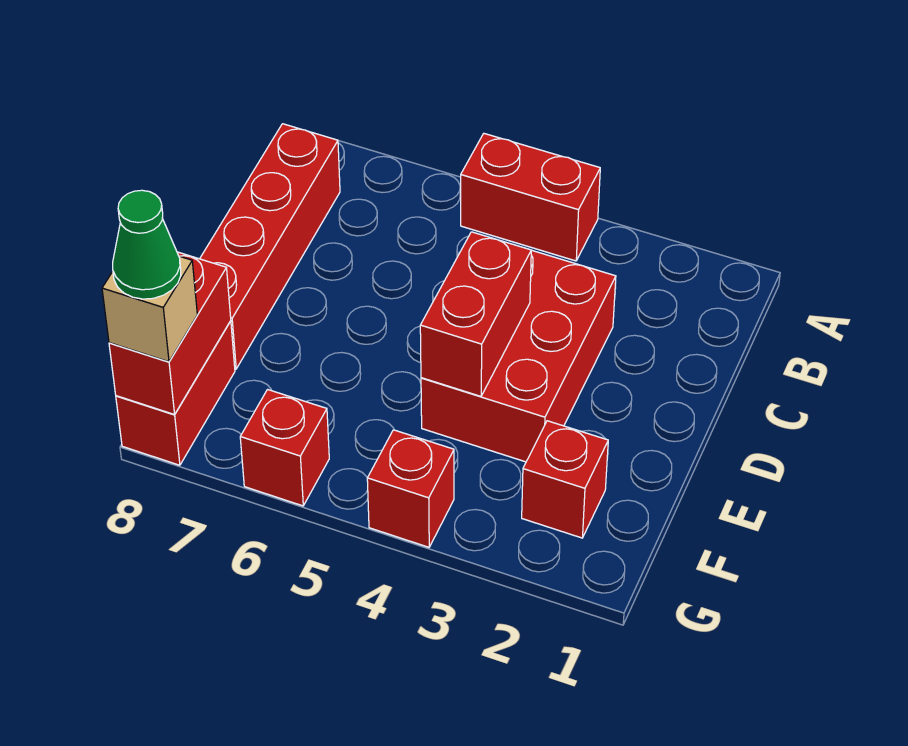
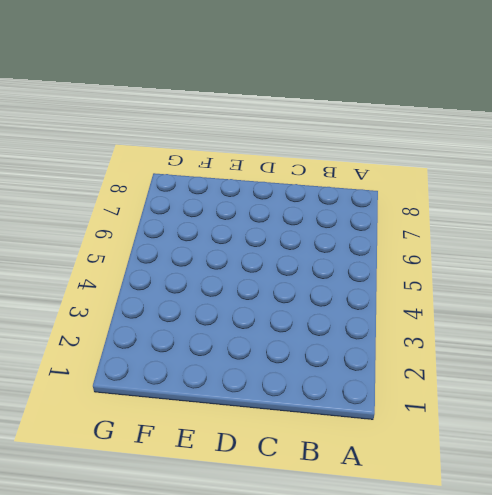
none -> red 1x2 brick [461,134,600,261]
none -> red 1x4 brick [200,124,340,369]

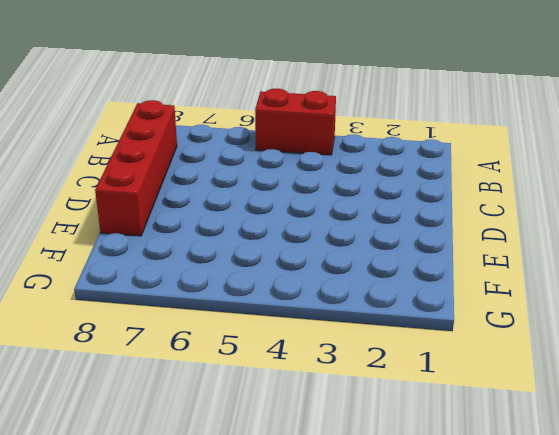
none -> red 2x3 brick [421,250,616,462]
none -> red 1x1 brick [522,421,608,538]

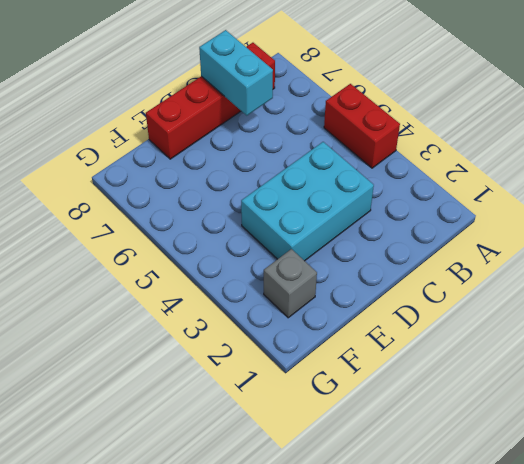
cyan 2x3 brick [241,142,374,261] -> red 2x3 brick [421,250,616,462]
cyan 1x2 brick [199,30,273,116] -> none
grey 1x1 brick [264,249,317,318] -> red 1x1 brick [522,421,608,538]
none -> red 1x2 brick [116,321,235,465]
none -> red 1x1 brick [367,430,454,547]

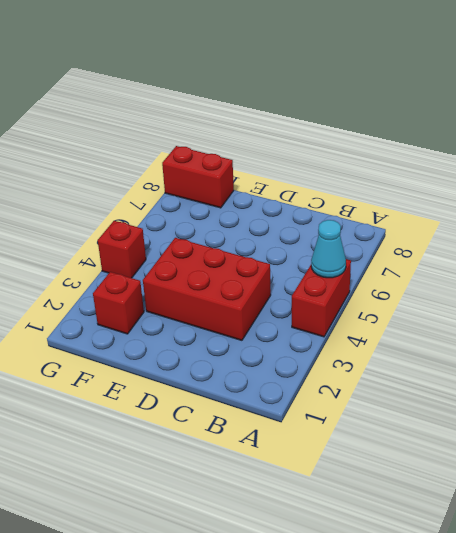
cyan 1x1 cone [311,220,346,278] -> none
none -> red 1x4 brick [200,124,340,369]
none -> red 1x1 brick [240,390,329,506]

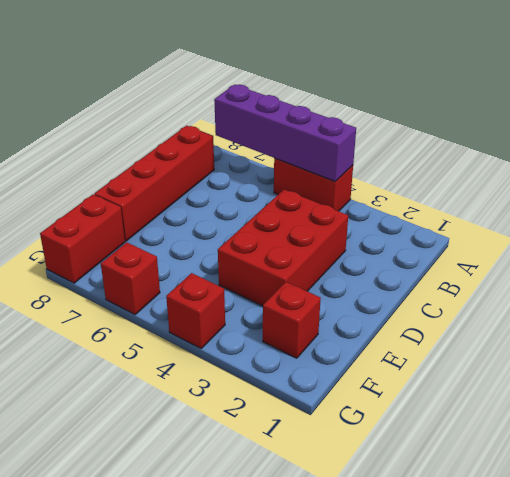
purple 1x4 brick [214,84,356,181] -> none
none -> red 1x2 brick [420,232,531,396]
none -> red 1x2 brick [109,252,231,415]

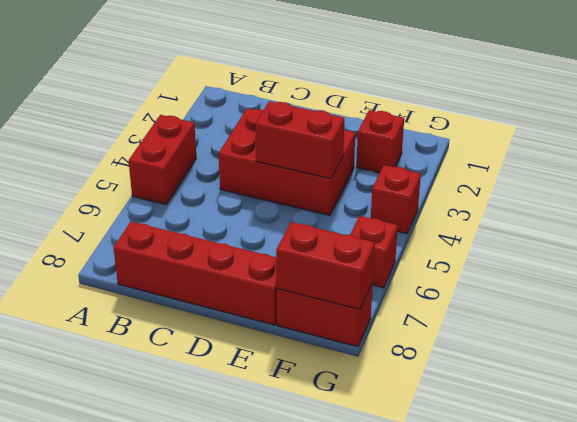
none -> tan 1x1 brick [102,256,197,362]
none -> green 1x1 cone [113,190,181,299]

